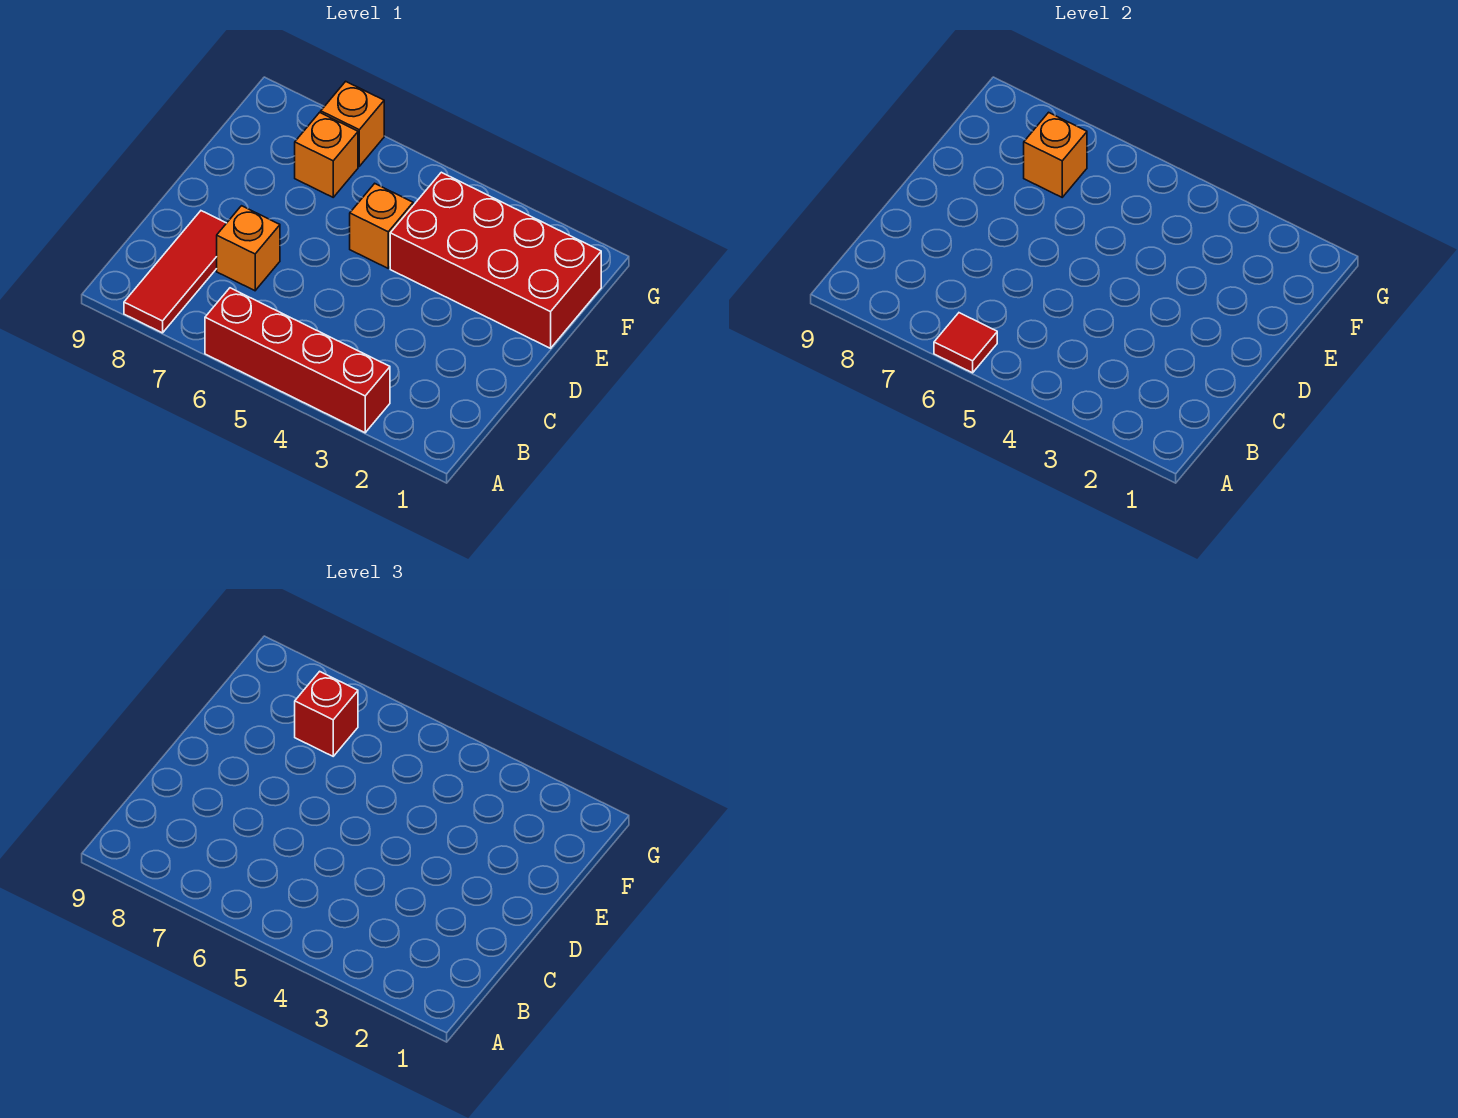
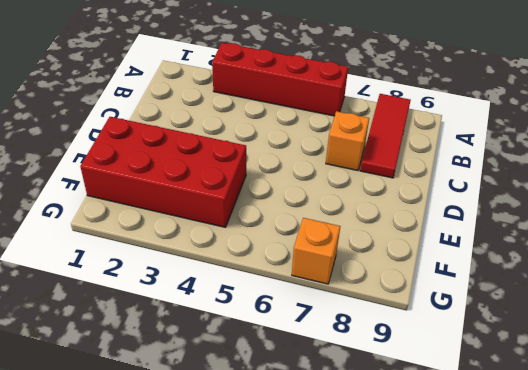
none -> orange 1x1 brick [350,184,413,268]
none -> orange 1x1 brick [295,112,358,197]

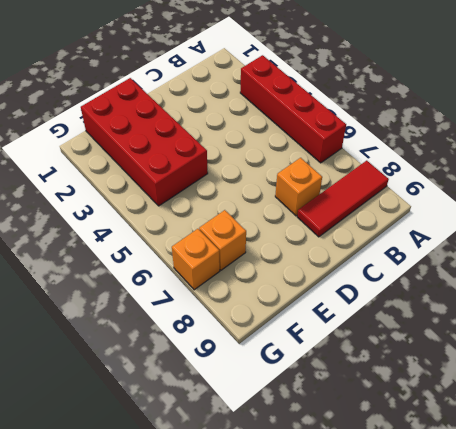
none -> orange 1x1 brick [350,184,413,268]
none -> red 1x1 tile [934,313,997,373]

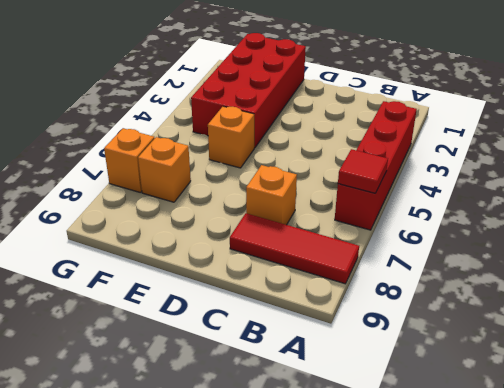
none -> orange 1x1 brick [1024,112,1087,197]
none -> red 1x1 brick [295,671,358,756]

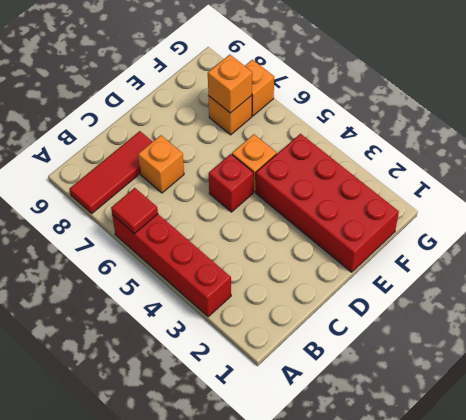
red 1x1 brick [209,154,254,212] -> red 1x1 brick moved to [295,671,358,756]

